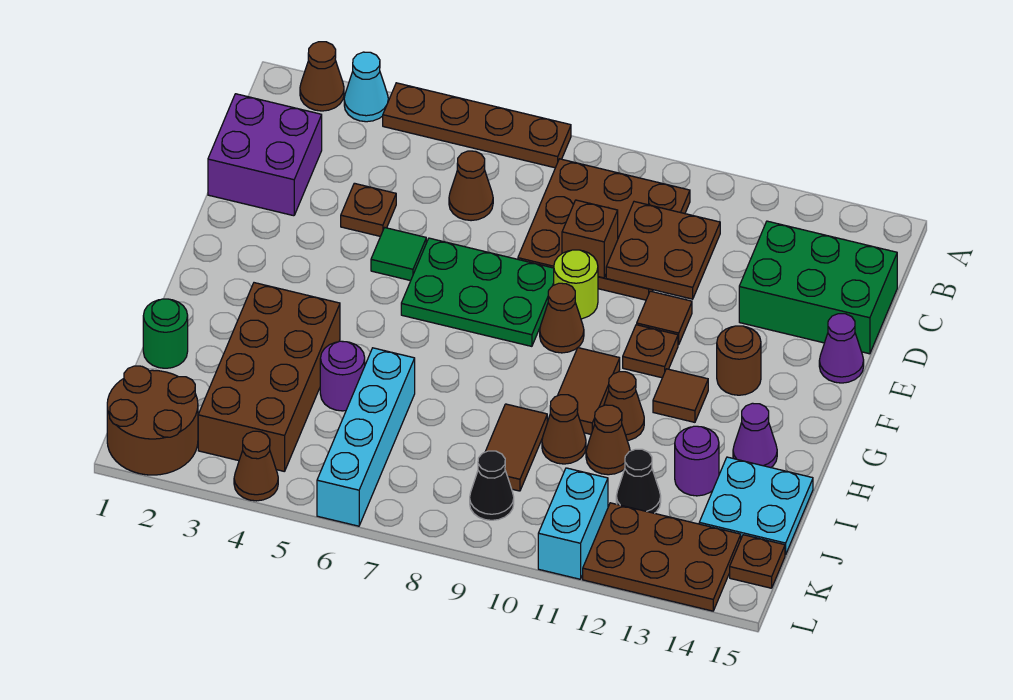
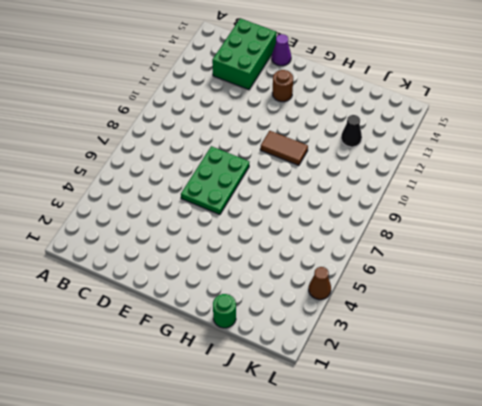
none -> brown 1x1 cone [300,42,344,111]
none -> cyan 1x1 cone [344,52,388,122]
none -> brown 1x4 plate [383,83,571,168]
none -> brown 3x3 plate [518,159,690,300]

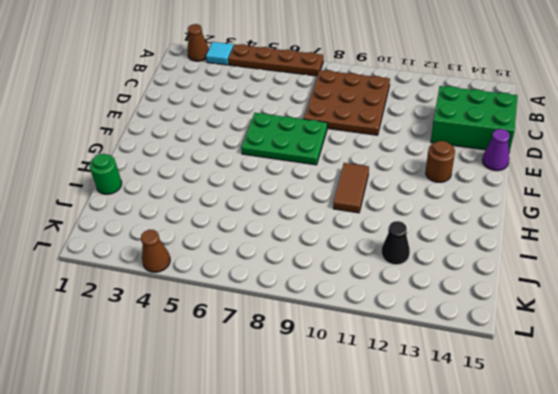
cyan 1x1 tile [206,42,233,65] -> cyan 1x1 cone [344,52,388,122]
none -> purple 2x2 brick [208,94,322,216]
none -> brown 1x1 cone [449,151,493,221]
none -> brown 1x1 plate [341,183,396,236]
none -> green 1x1 tile [371,228,426,281]

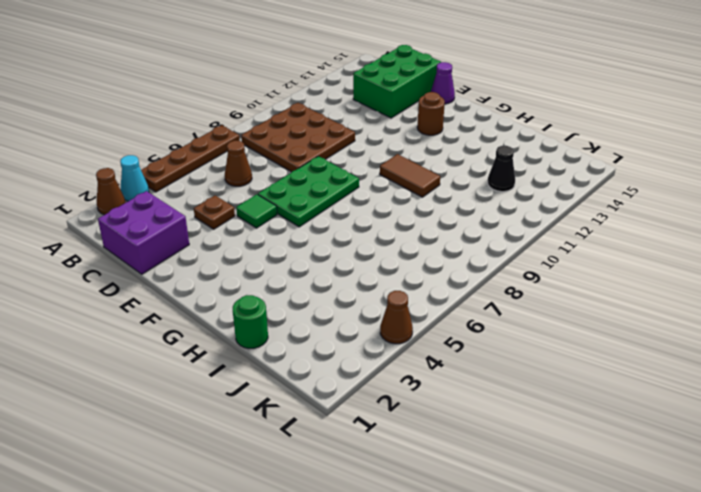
none -> lime 1x1 round brick [554,250,598,319]
none -> brown 1x1 tile [637,291,692,345]
none -> brown 1x1 cone [540,283,584,353]
none -> brown 1x1 plate [623,325,678,378]

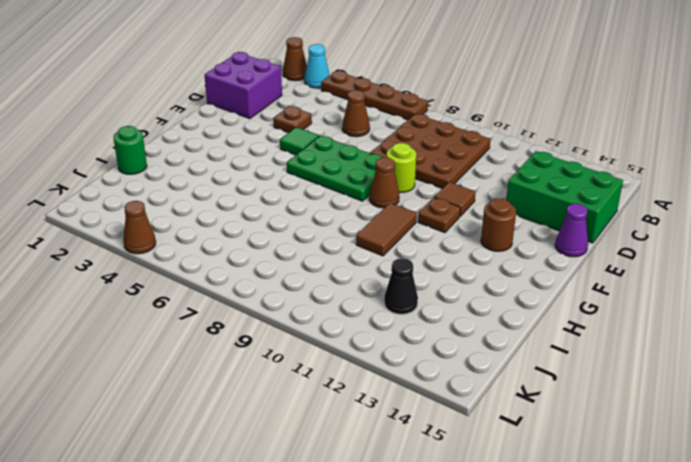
none -> brown 1x1 tile [653,369,708,422]
none -> brown 2x4 brick [198,283,340,472]
none -> brown 1x1 cone [604,372,644,441]
none -> purple 1x1 cone [733,403,777,468]

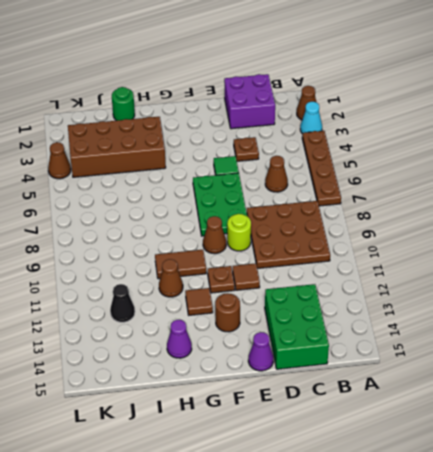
none -> purple 1x1 round brick [320,341,365,411]
none -> cyan 1x4 brick [317,348,415,526]
none -> brown 1x2 tile [485,404,547,491]
none -> brown 1x1 cone [542,395,586,464]

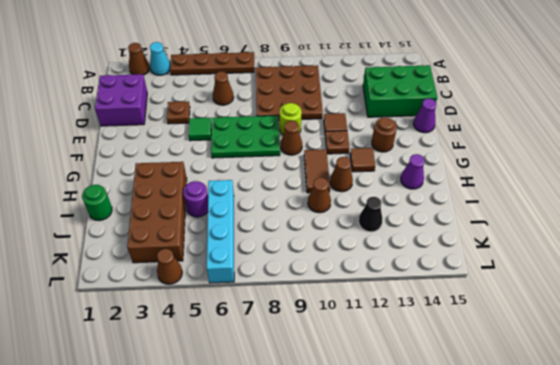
none -> brown 1x2 tile [485,404,547,491]
none -> brown 1x1 cone [586,405,630,475]
none -> purple 1x1 round brick [675,426,719,496]
none -> cyan 2x2 plate [699,457,813,555]

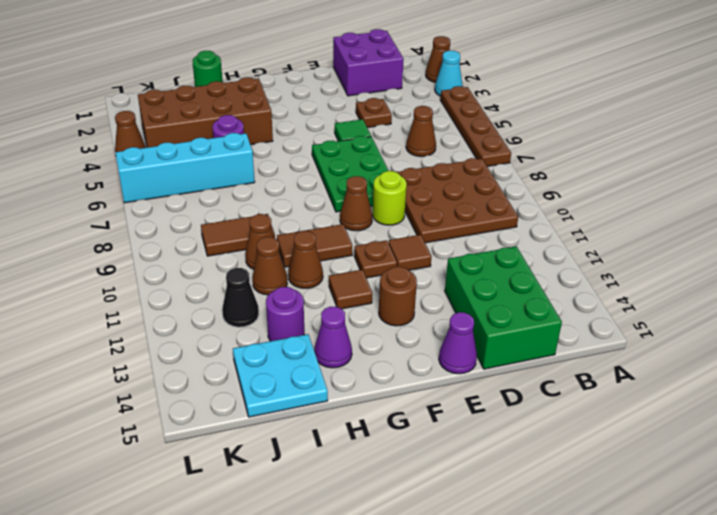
none -> brown 2x2 round brick [107,366,198,475]
none -> black 1x1 cone [470,451,514,520]
none -> cyan 1x2 brick [538,468,608,579]
none -> brown 2x3 plate [583,503,741,611]

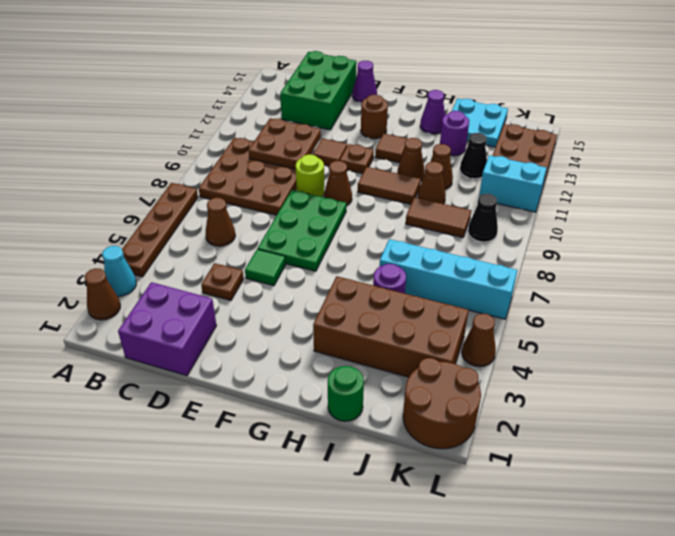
none -> brown 1x1 plate [730,535,785,588]
none -> brown 1x1 brick [562,200,618,278]

